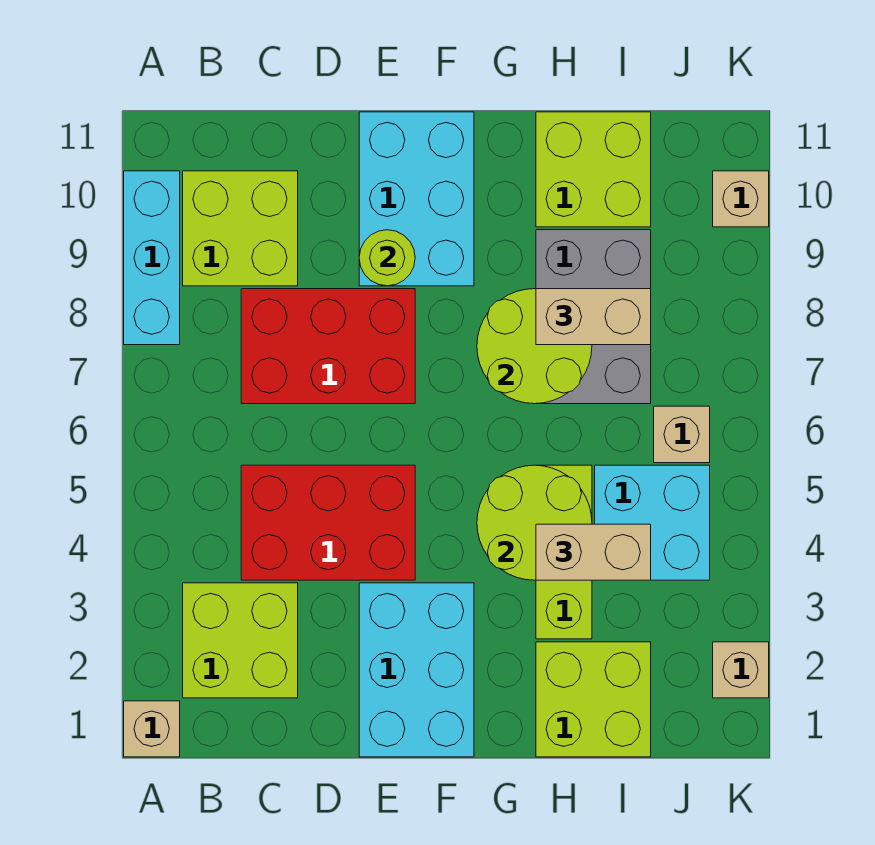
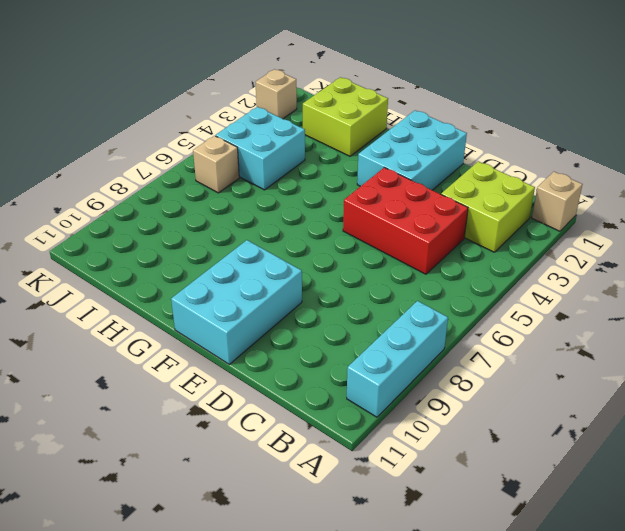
none -> lime 2x2 brick [183,171,298,286]
none -> red 2x3 brick [241,289,415,404]
none -> lime 1x3 brick [536,465,592,639]

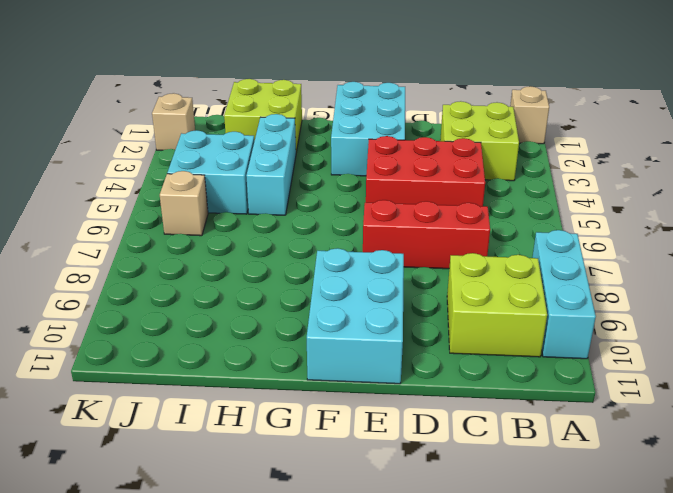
red 1x3 brick [363,200,490,269] -> red 2x3 brick [241,289,415,404]
cyan 1x3 brick [246,114,296,215] -> lime 1x3 brick [536,465,592,639]
none -> grey 2x3 brick [536,230,651,404]
none -> lime 2x2 brick [536,112,651,227]
none -> tan 1x1 brick [713,171,769,227]

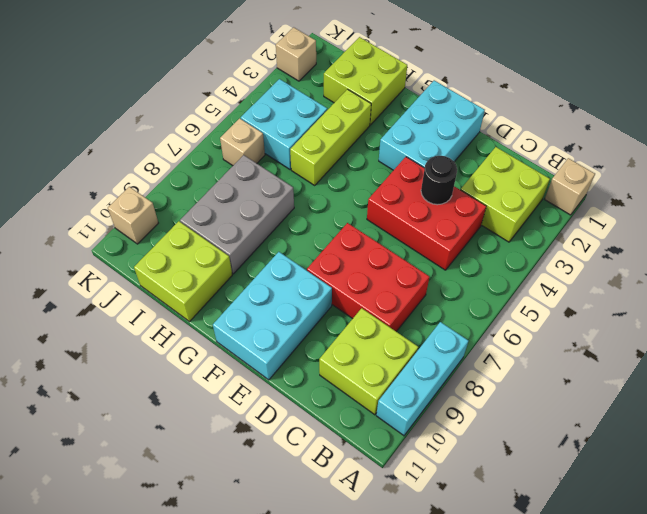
black 1x1 round brick [421,156,457,205] -> none
none -> lime 1x1 round brick [359,230,415,286]
none -> lime 2x2 round brick [477,465,592,580]
none -> lime 2x2 round brick [477,289,592,404]

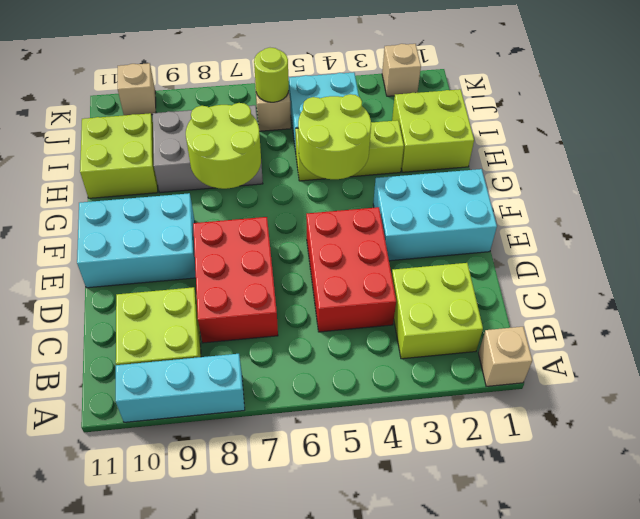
lime 1x1 round brick [254,48,289,102] -> lime 1x1 round brick moved to [359,230,415,286]
none -> tan 1x2 brick [536,524,651,580]
none -> tan 1x2 brick [536,289,651,345]

